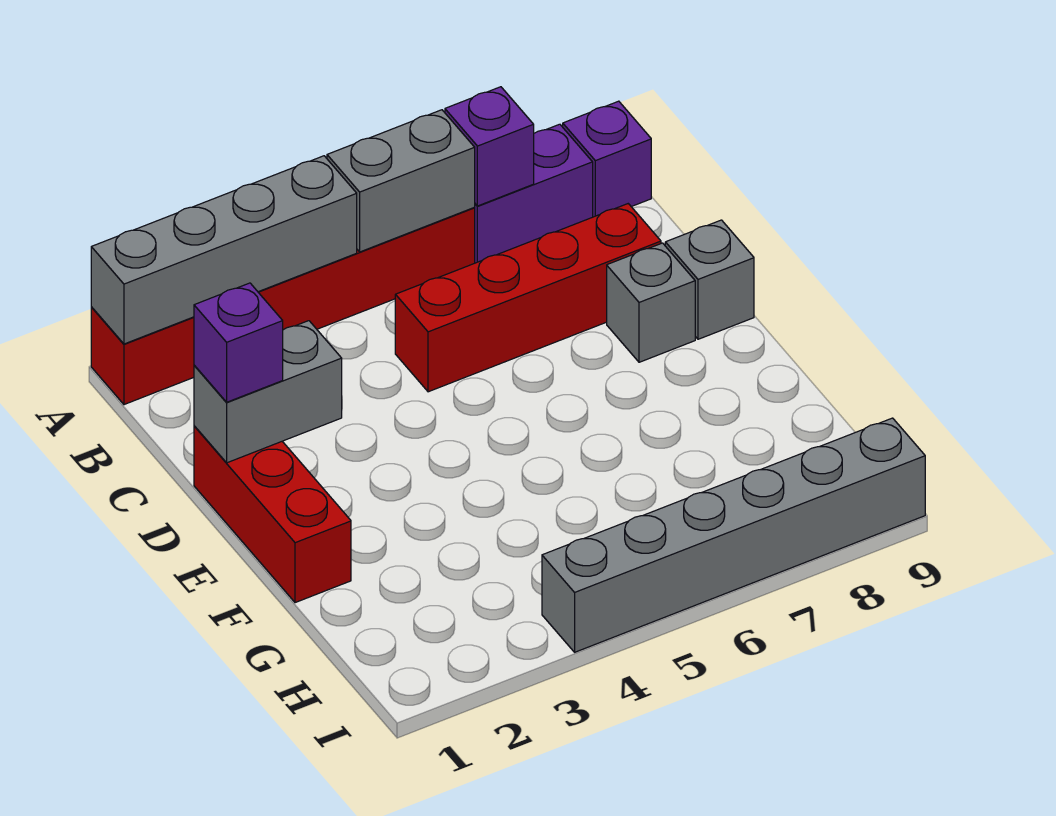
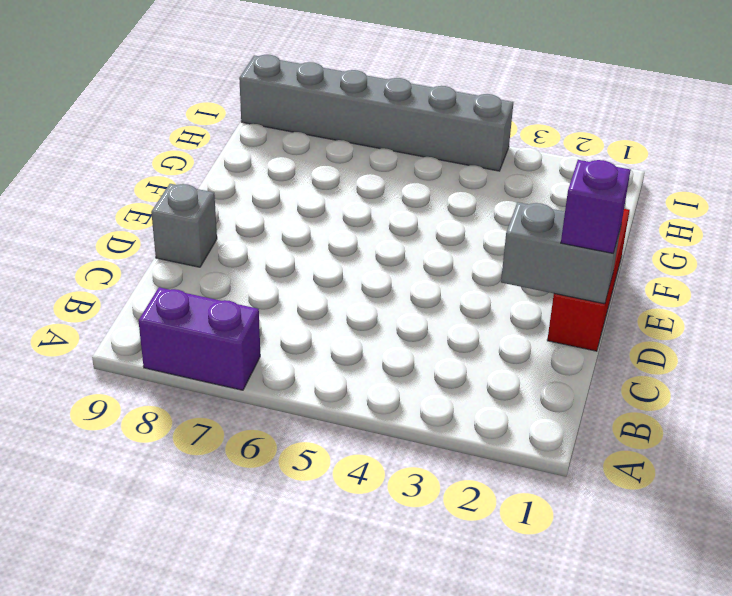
none -> red 1x6 brick [91,208,475,405]
none -> purple 1x1 brick [563,101,651,217]
none -> red 1x4 brick [395,204,661,392]

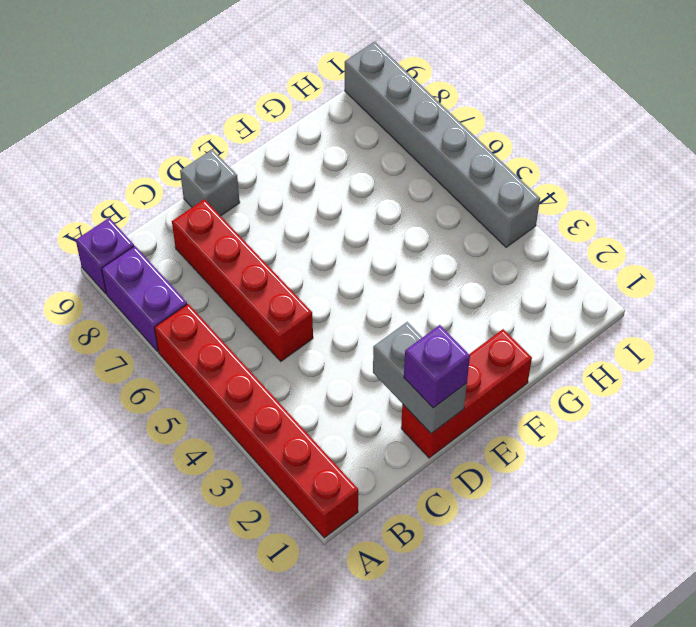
none -> grey 1x1 brick [607,243,695,362]
none -> grey 1x4 brick [91,156,357,344]
none -> grey 1x2 brick [327,110,475,252]

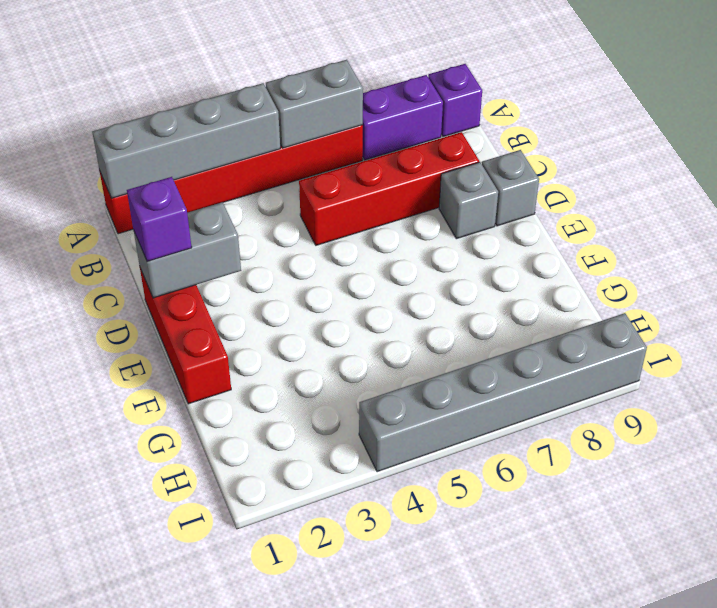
none -> purple 1x1 brick [445,87,534,206]

